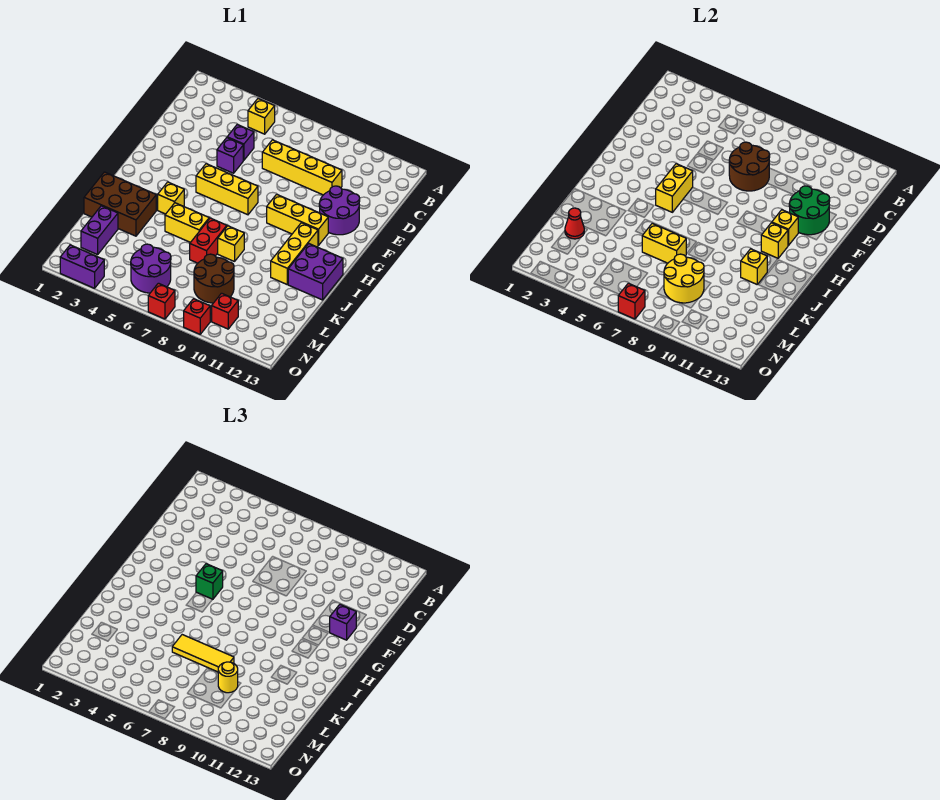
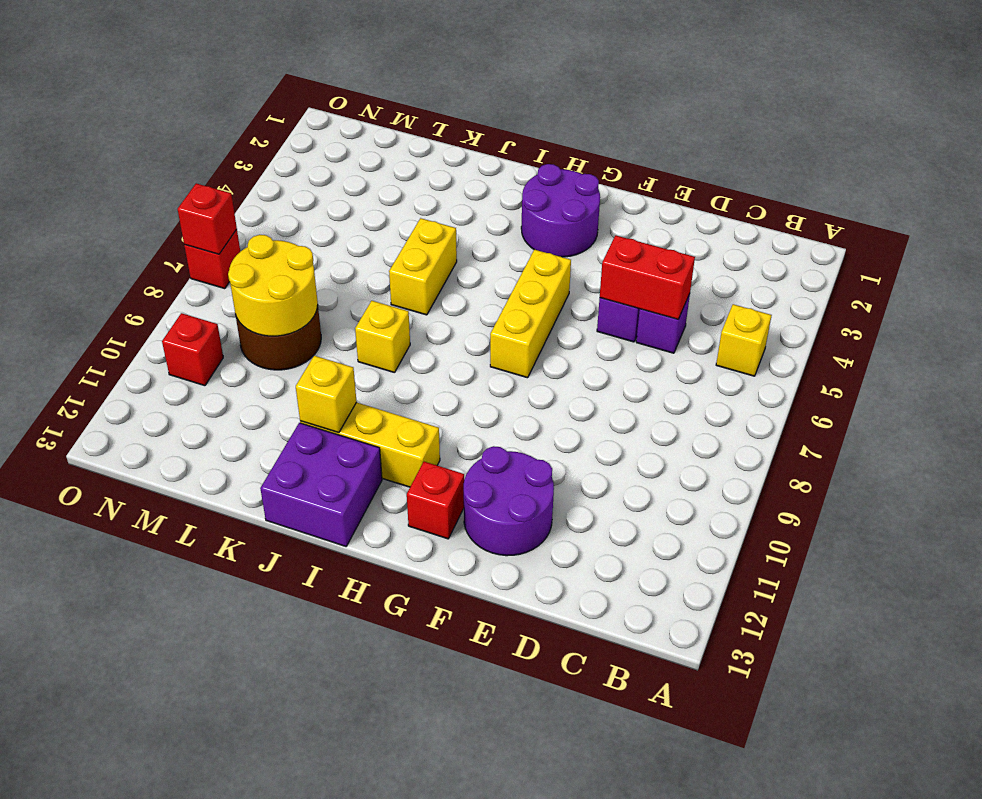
red 1x2 brick [600,235,695,319] -> red 1x2 brick moved to [190,218,227,263]
purple 2x2 round brick [521,164,600,257] -> purple 2x2 round brick moved to [131,244,171,293]
red 1x1 brick [407,462,464,539] -> red 1x1 brick moved to [184,299,210,334]
none -> yellow 1x4 brick [262,140,342,195]
none -> yellow 1x3 brick [267,194,328,245]
none -> yellow 1x1 brick [158,182,184,214]
none -> brown 2x3 brick [84,172,156,236]

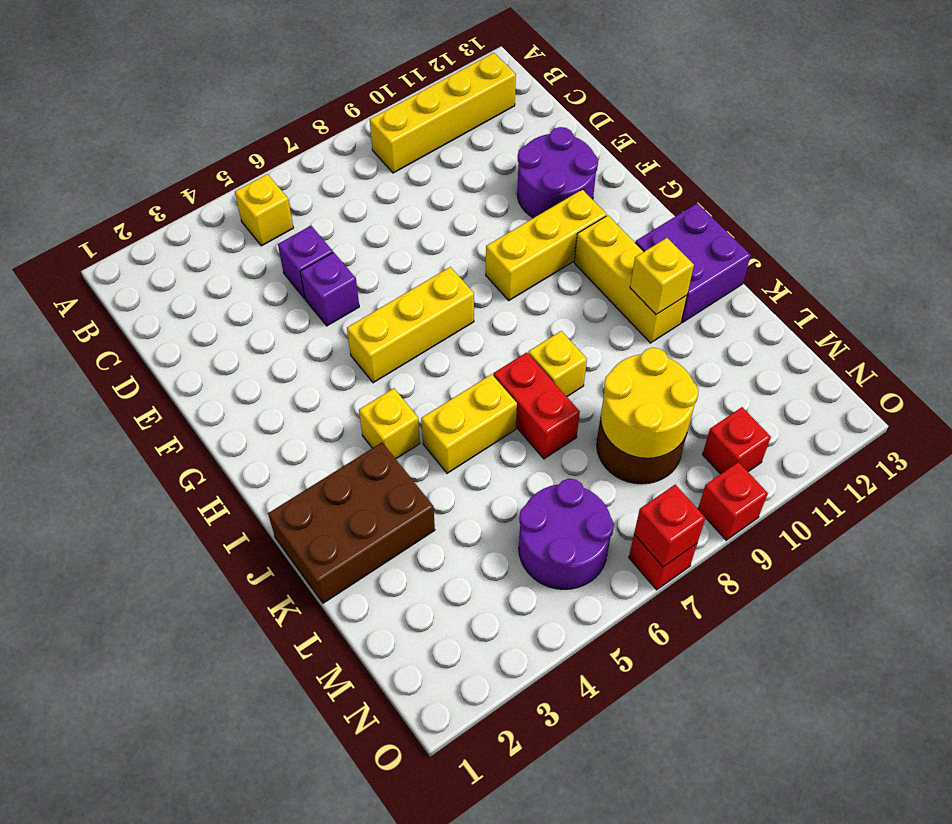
yellow 1x4 brick [370,53,516,173] -> yellow 1x4 brick moved to [262,140,342,195]
none -> purple 1x2 brick [81,206,118,255]
none -> purple 1x2 brick [60,245,104,288]
none -> brown 2x2 round brick [729,142,770,191]
none -> green 2x2 round brick [789,186,830,235]

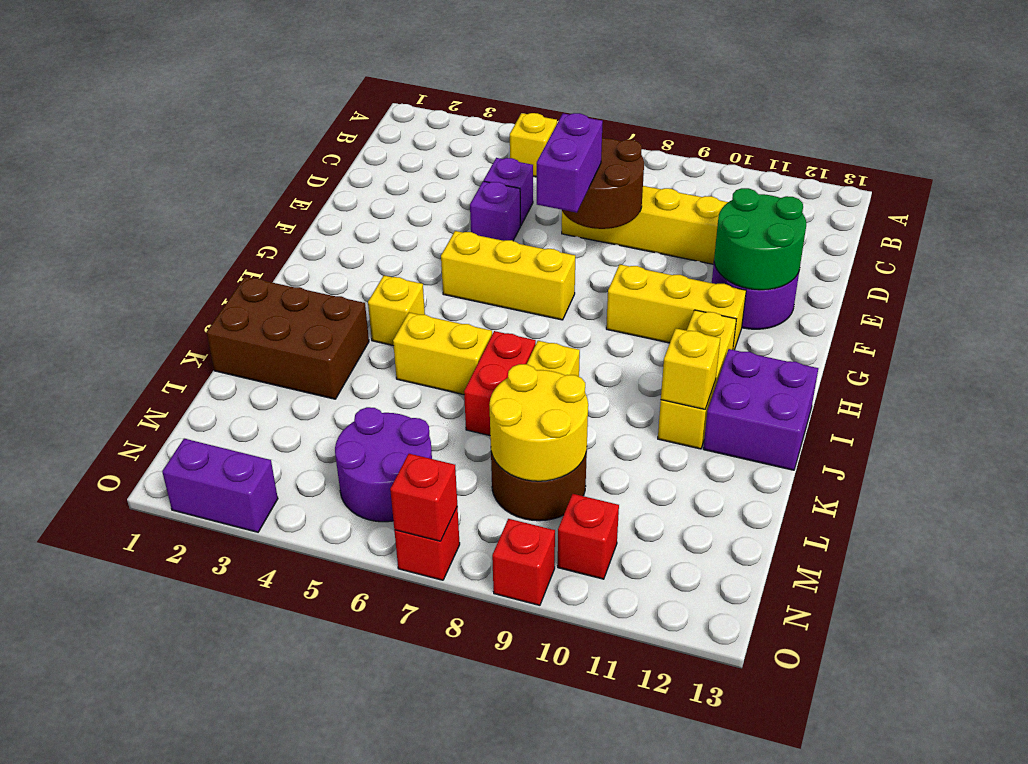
purple 1x2 brick [537,113,603,213] -> purple 1x2 brick moved to [81,206,118,255]
none -> yellow 1x2 brick [656,164,693,212]
none -> yellow 1x1 brick [772,210,798,245]
none -> yellow 1x1 brick [761,223,788,258]
none -> yellow 1x2 brick [642,224,686,263]

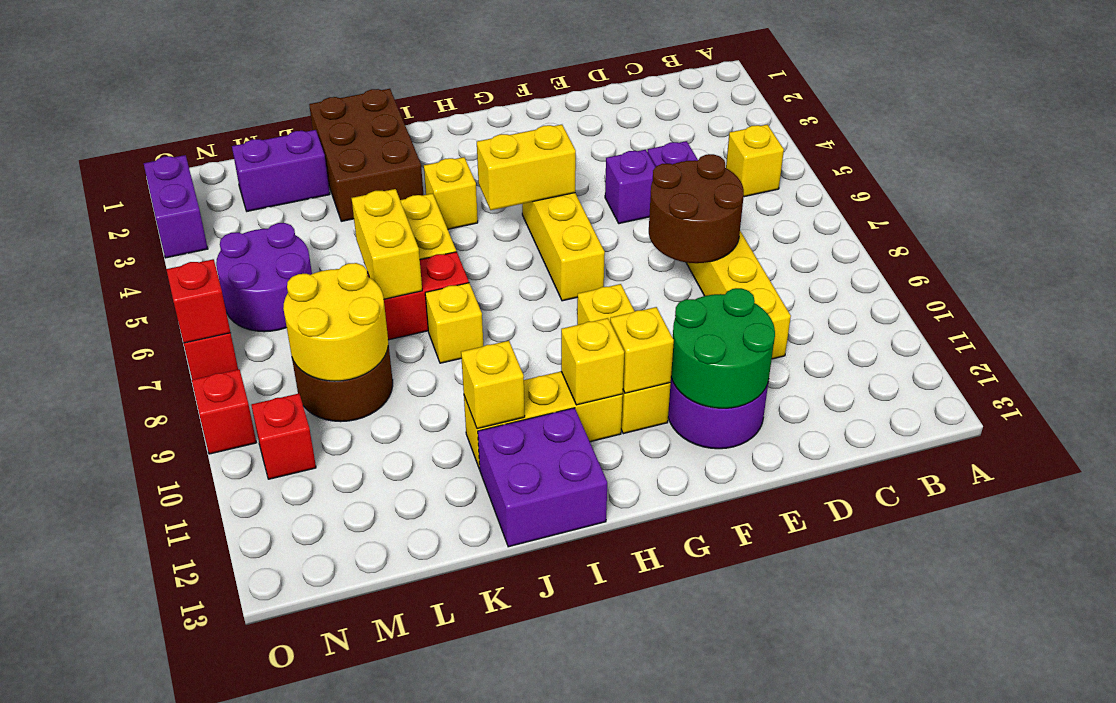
none -> red 1x1 cone [565,208,584,239]
none -> purple 1x1 brick [329,604,356,640]
none -> green 1x1 brick [196,564,223,600]
none -> yellow 1x3 tile [172,635,234,672]

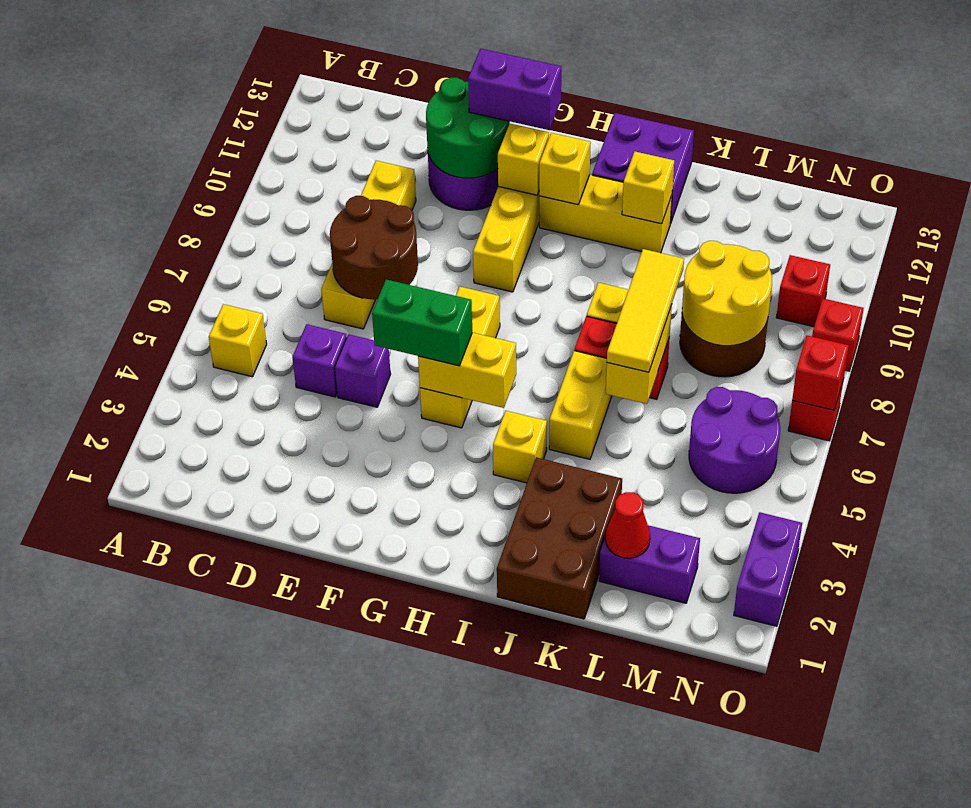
green 1x2 brick [372,280,472,366] -> green 1x1 brick [196,564,223,600]
purple 1x2 brick [468,49,561,130] -> purple 1x1 brick [329,604,356,640]
none -> yellow 1x1 round brick [218,662,238,693]

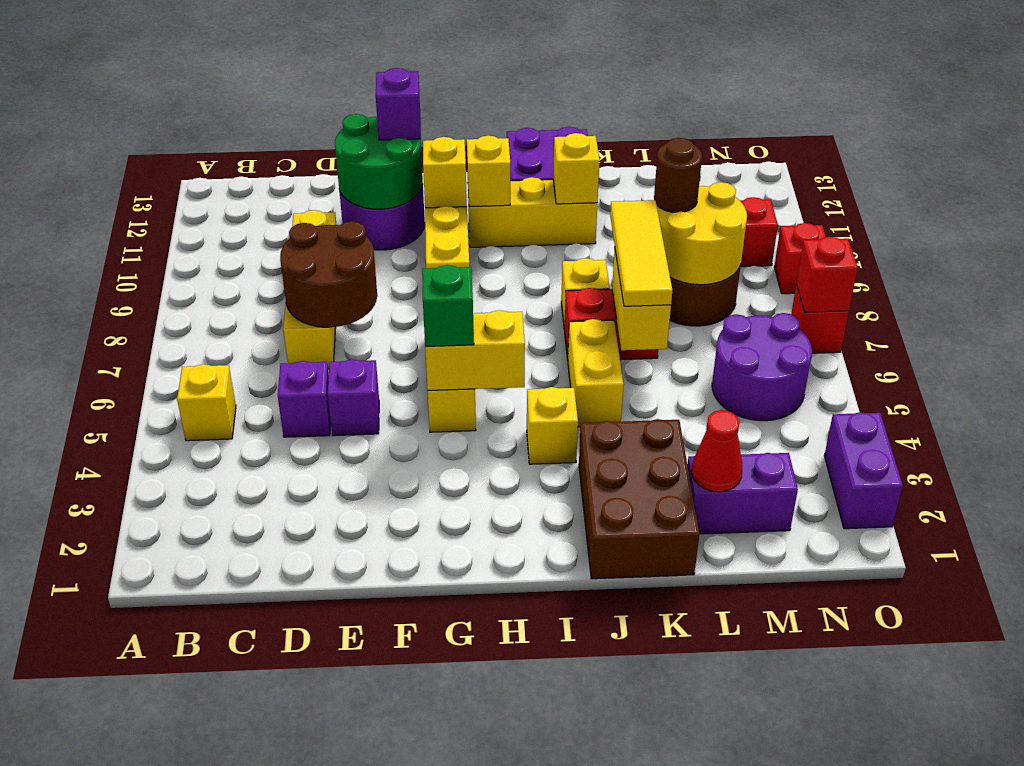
brown 1x1 round brick [654,138,702,212] -> yellow 1x1 round brick [218,662,238,693]

